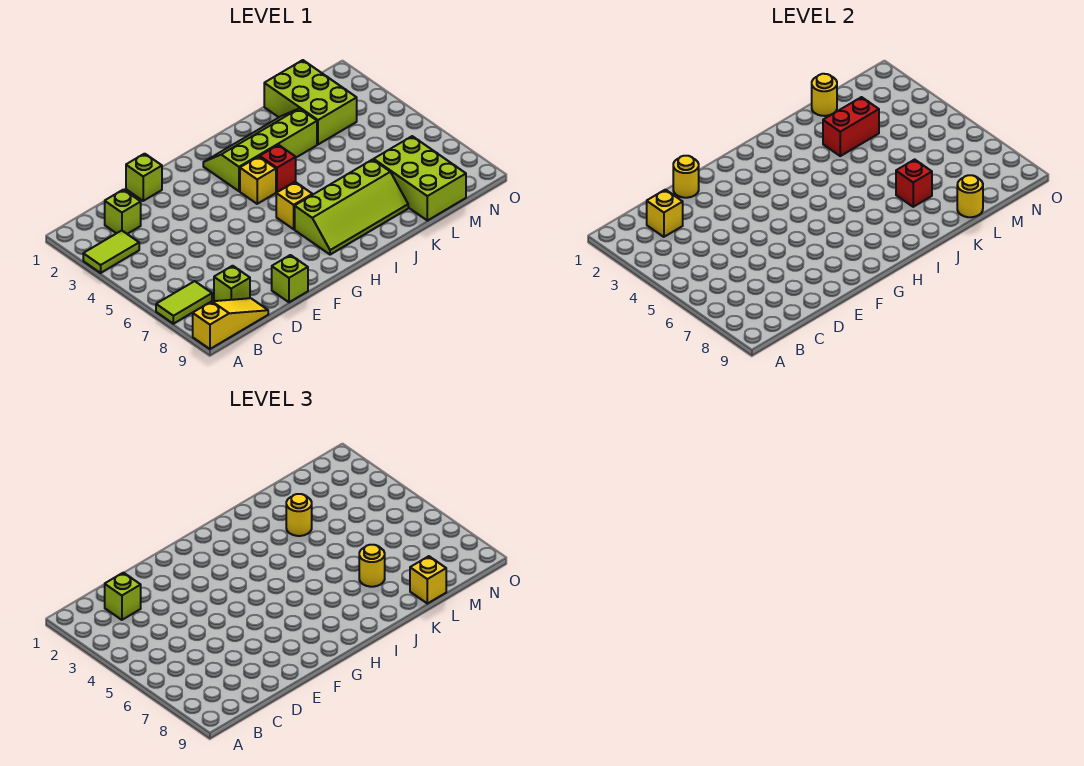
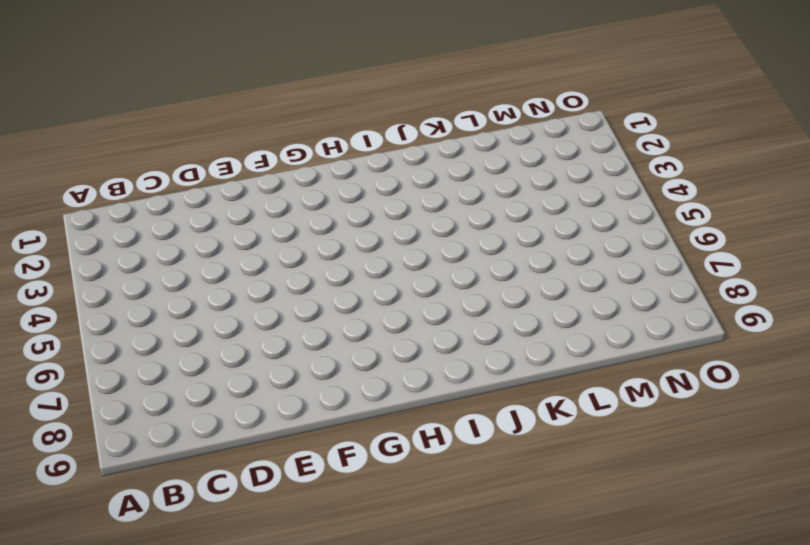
none -> lime 1x2 tile [83,231,139,273]
none -> lime 1x2 tile [156,281,212,324]
none -> yellow 1x3 slope [193,298,268,349]

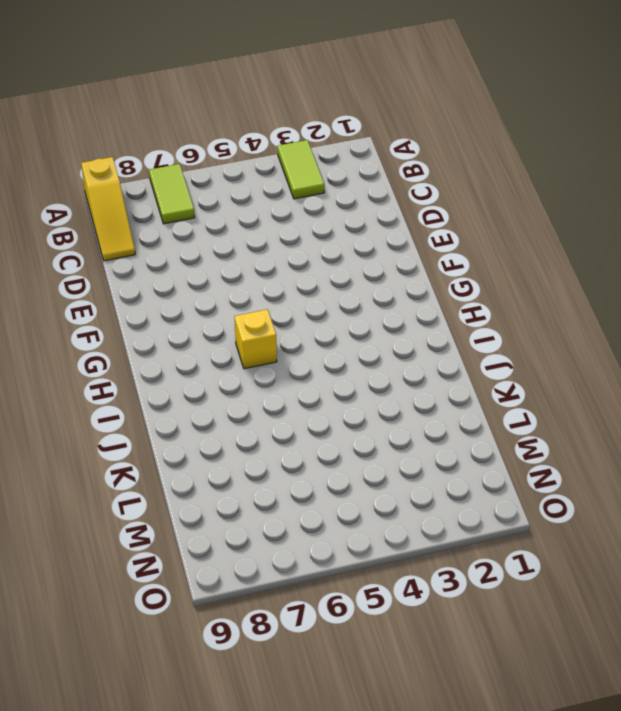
none -> lime 1x1 brick [105,190,141,234]
none -> lime 1x1 brick [214,266,250,301]
none -> lime 1x1 brick [126,154,162,201]

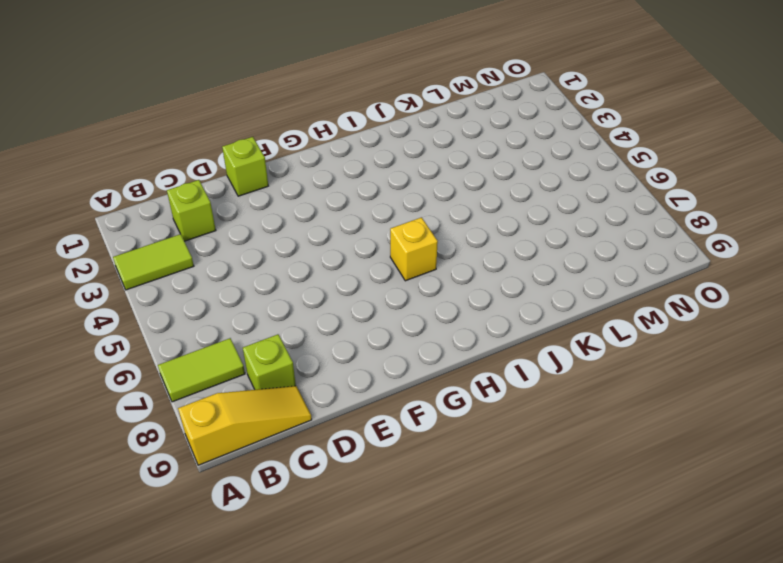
none -> lime 1x1 brick [272,255,308,302]
none -> lime 2x4 slope [203,108,317,191]
none -> yellow 1x1 brick [240,157,276,204]

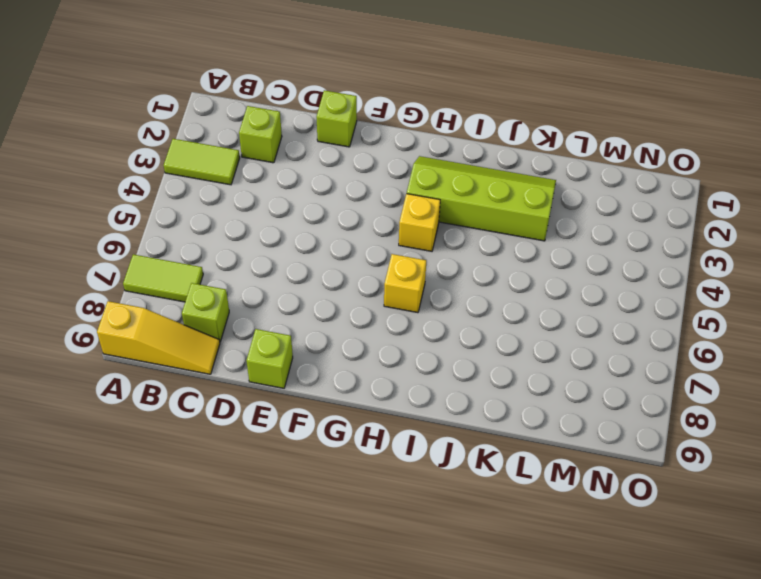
none -> lime 2x4 slope [295,159,408,255]
none -> red 1x1 brick [260,145,296,192]
none -> lime 2x3 brick [264,60,357,144]

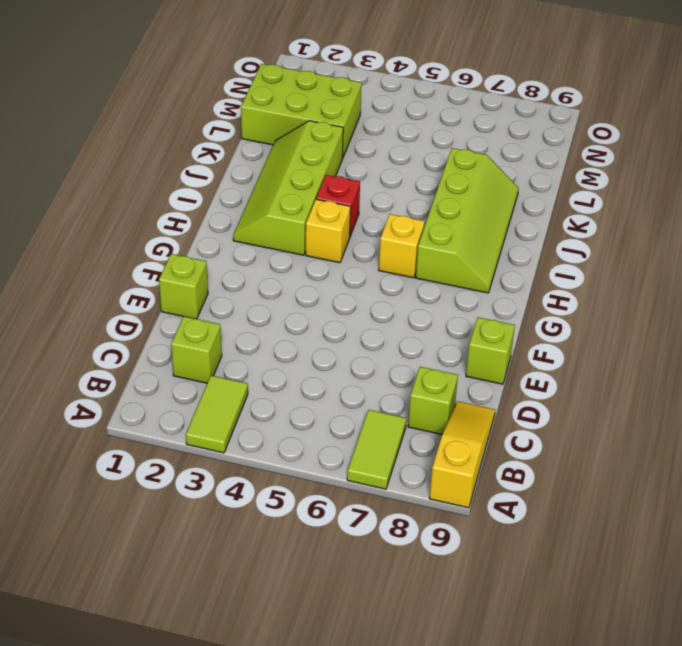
none -> lime 2x3 brick [374,136,466,221]
none -> yellow 1x1 brick [647,190,683,237]
none -> yellow 1x1 round brick [673,156,699,198]

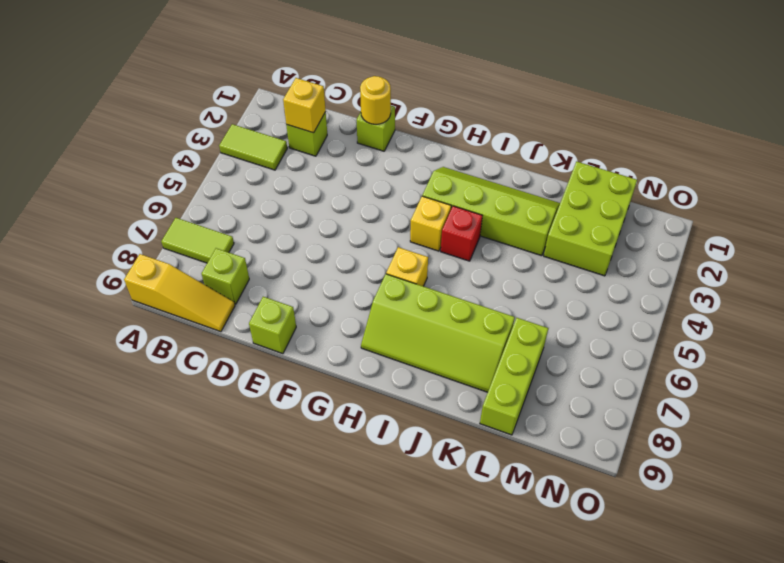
lime 1x3 brick [480,318,548,435] -> lime 2x3 brick [374,136,466,221]
none -> red 1x2 brick [823,97,879,156]
none -> red 1x1 brick [896,159,932,207]
none -> yellow 1x1 round brick [812,74,837,116]

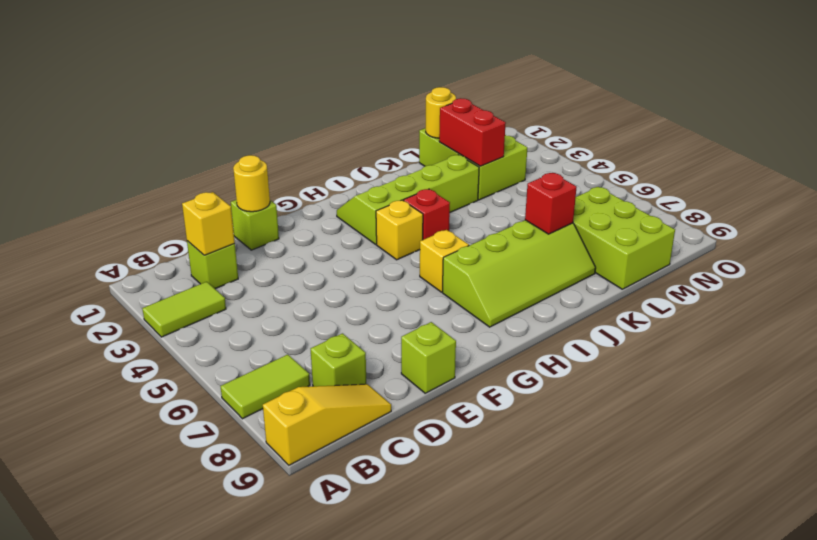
red 1x2 brick [439,98,506,166] -> red 1x2 brick turned to [823,97,879,156]
none -> yellow 1x1 round brick [957,175,983,217]
none -> lime 1x1 brick [105,573,141,620]
none -> yellow 1x1 round brick [286,494,312,536]

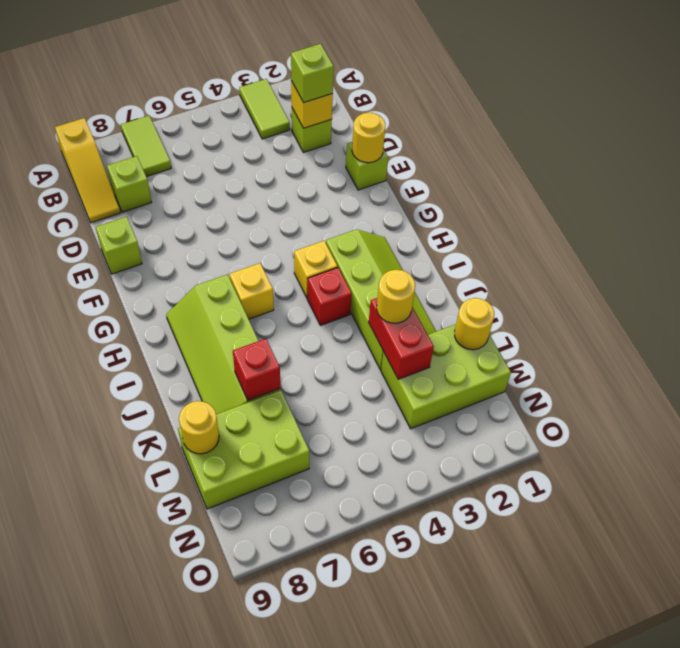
none -> yellow 1x1 round brick [359,545,385,587]
none -> yellow 1x1 brick [410,556,446,604]

